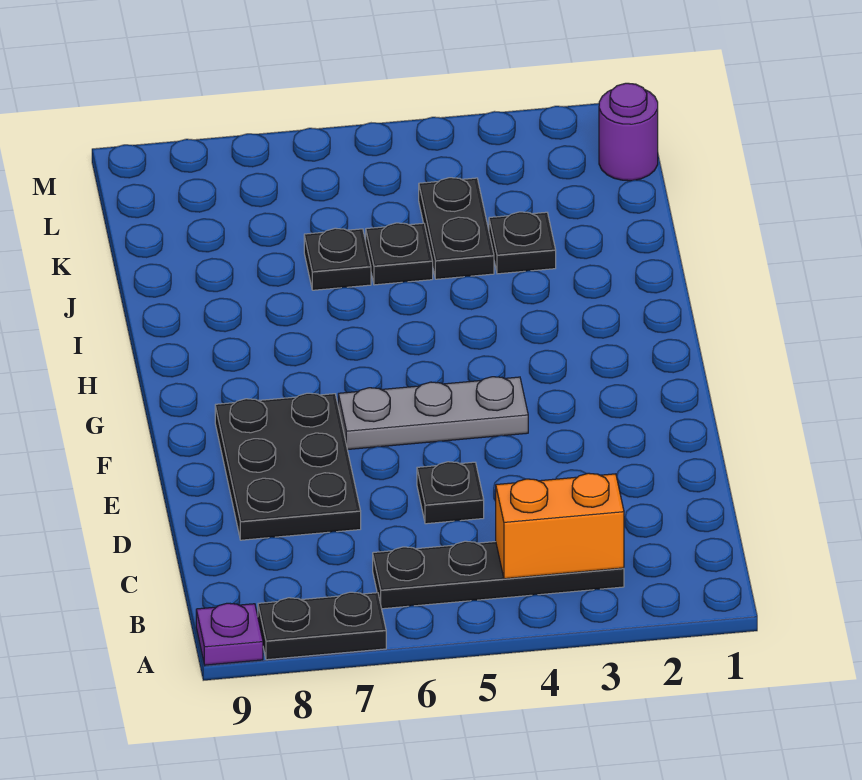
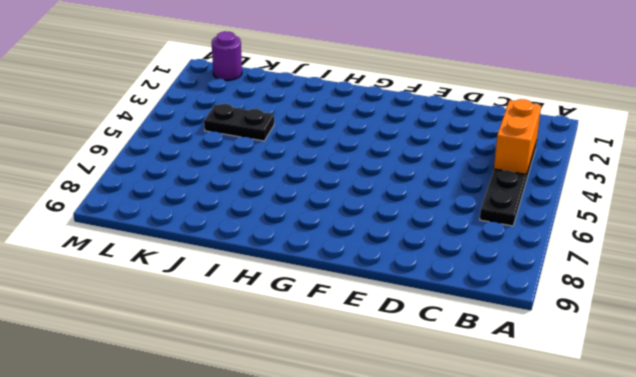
none -> black 1x2 plate [258,592,386,660]
none -> purple 1x1 plate [196,603,263,665]
none -> black 1x1 plate [417,462,484,524]

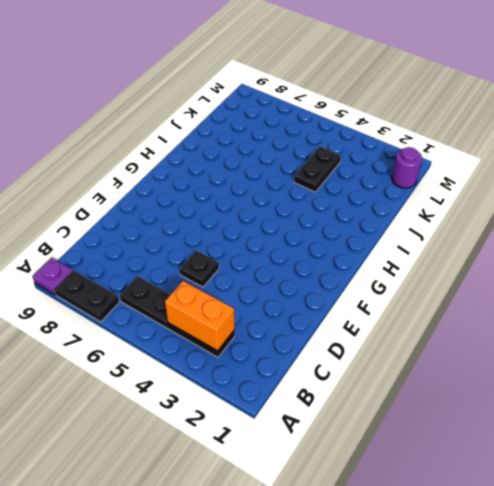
none -> black 2x3 plate [215,393,361,540]
none -> grey 1x3 plate [338,377,528,450]
none -> black 1x1 plate [489,212,556,274]

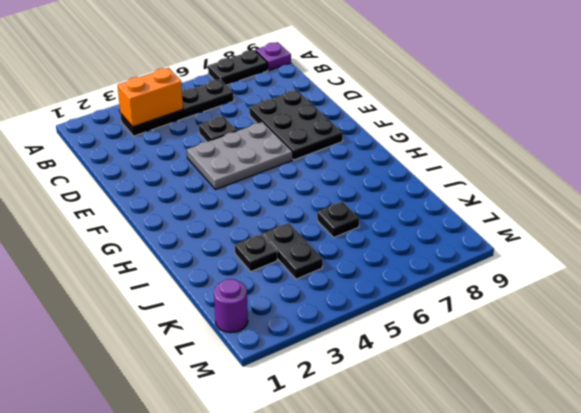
grey 2x3 plate [187,122,293,189] -> grey 1x3 plate [338,377,528,450]
none -> black 1x1 plate [366,223,433,285]

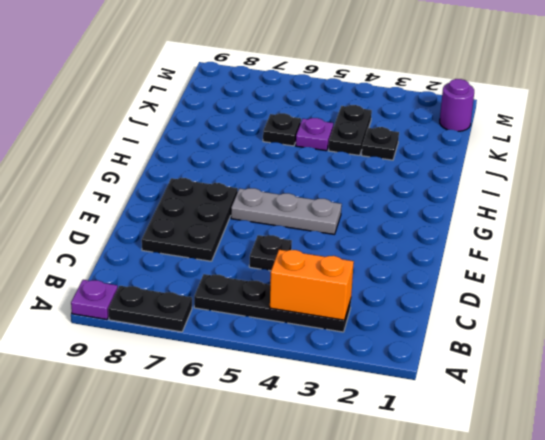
purple 1x1 plate [296,118,333,151] -> black 1x1 plate [366,223,433,285]

